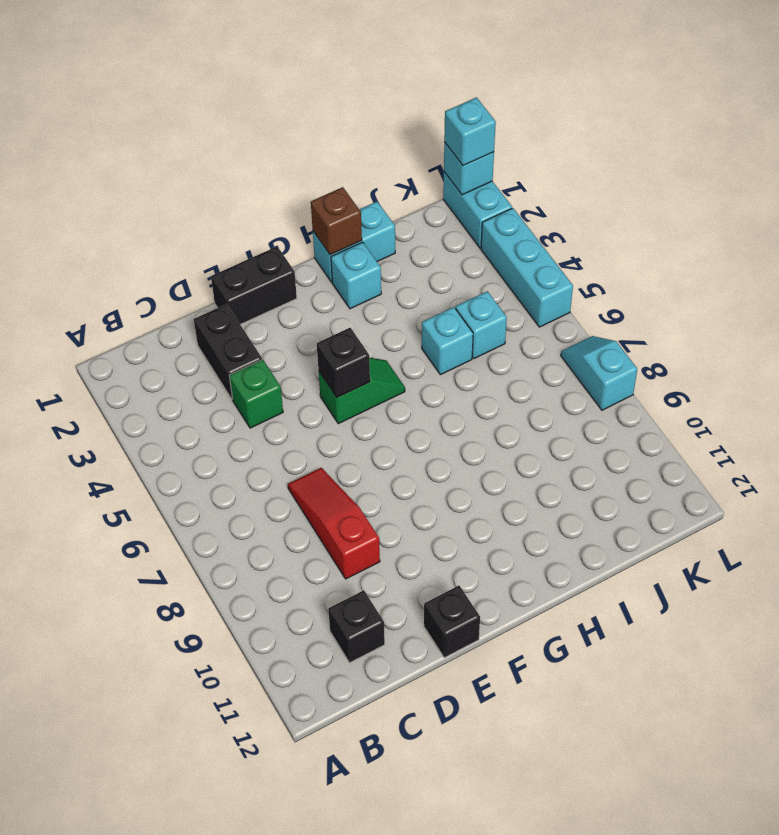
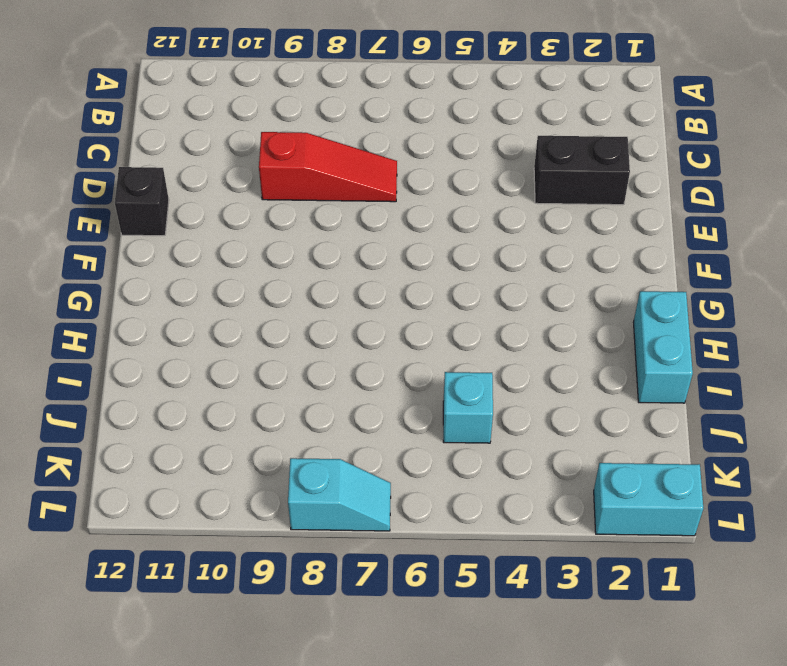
none -> black 1x1 brick [328,590,385,663]
none -> green 1x1 brick [229,359,283,428]
none -> black 1x2 brick [211,246,297,324]

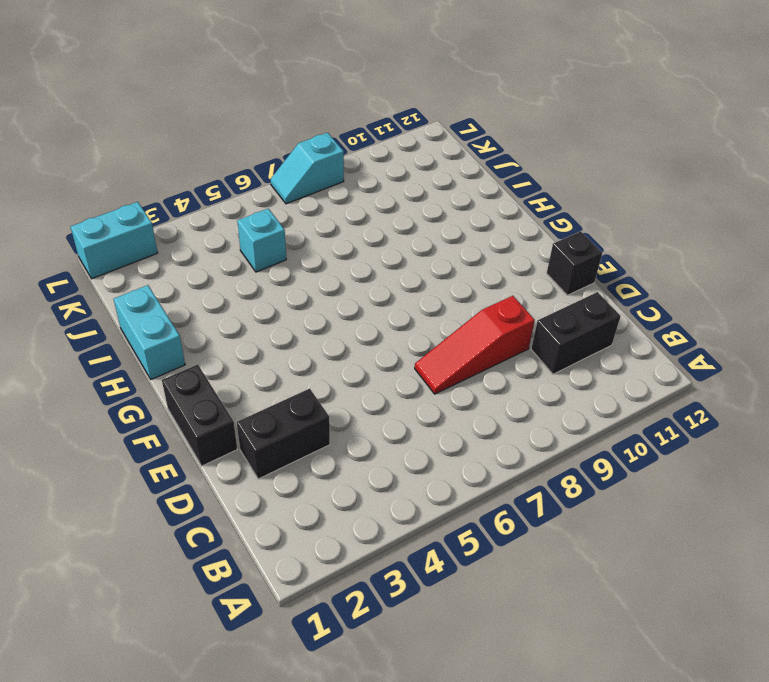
black 1x2 brick [531,292,621,374] -> black 1x1 brick [328,590,385,663]
none -> green 1x1 brick [229,359,283,428]
none -> green 1x2 slope [319,358,405,424]
none -> cyan 1x1 brick [331,242,381,309]

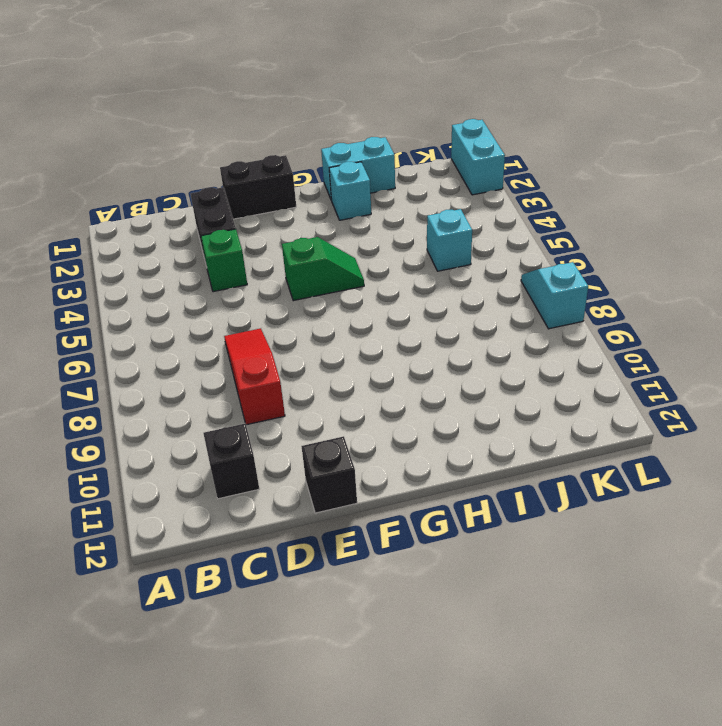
none -> cyan 1x1 brick [422,307,473,375]
none -> cyan 1x3 brick [481,208,573,327]
none -> black 1x1 brick [317,328,370,398]

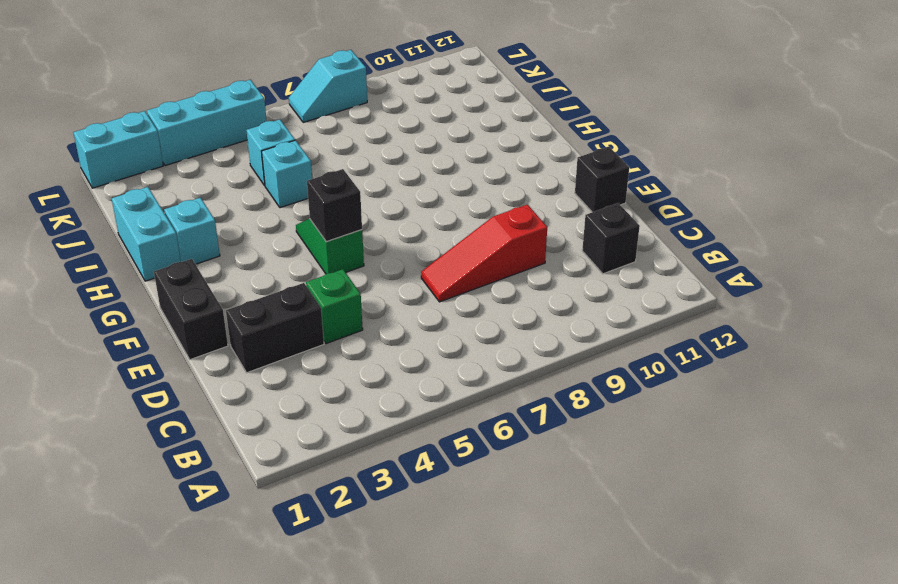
none -> brown 1x1 brick [311,187,362,255]
none -> cyan 1x1 brick [444,142,494,195]
none -> cyan 1x1 brick [444,97,496,166]

